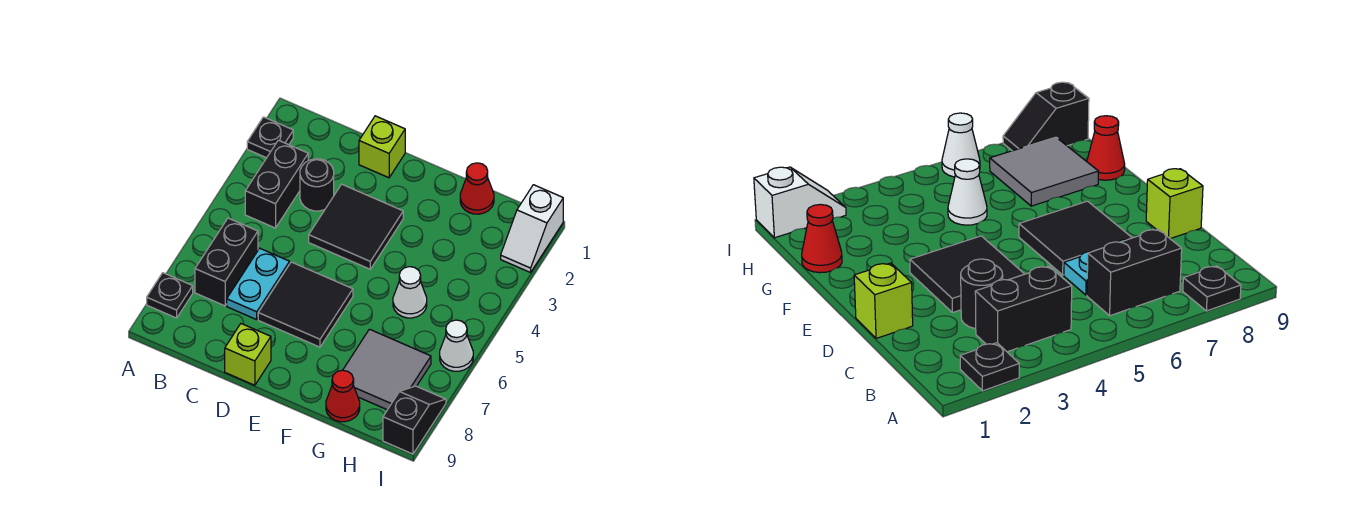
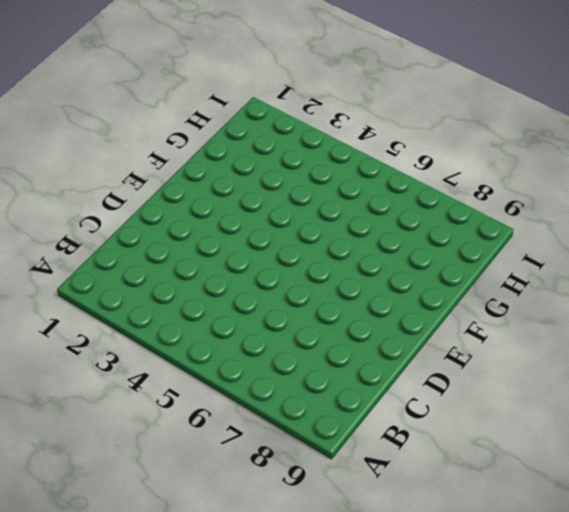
none -> black 1x1 plate [247,117,293,158]
none -> black 1x1 plate [147,273,193,318]
none -> black 1x2 brick [245,140,308,228]

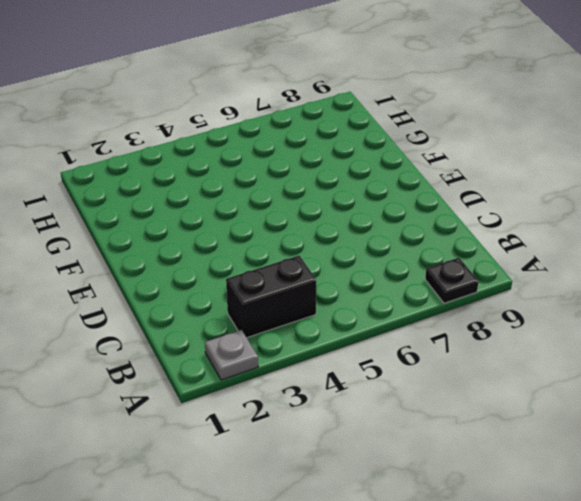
grey 1x1 plate [205,330,258,380] -> black 1x1 plate [247,117,293,158]
none -> black 1x2 brick [195,218,258,306]
none -> black 1x1 round brick [300,159,334,211]
none -> cyan 1x2 plate [227,248,290,320]

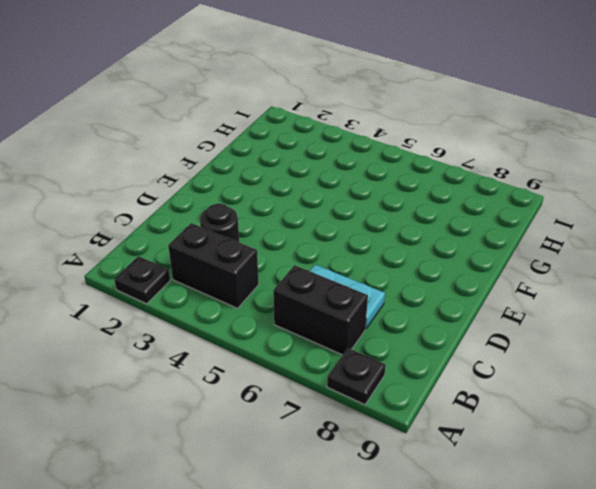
none -> lime 1x1 brick [359,116,405,178]
none -> black 2x2 tile [309,184,403,269]
none -> black 2x2 tile [258,262,353,347]

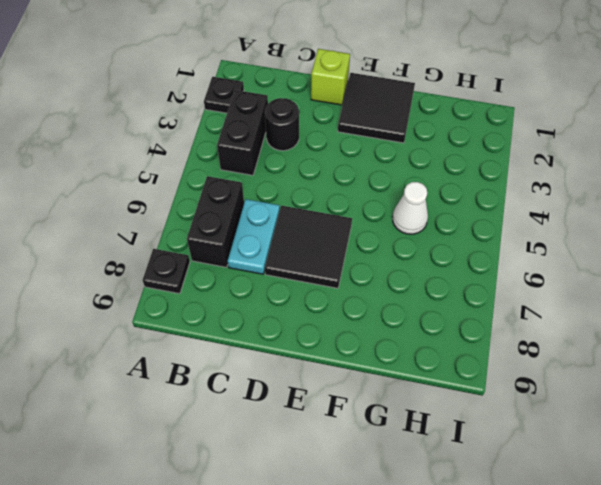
black 2x2 tile [338,73,415,143] -> black 2x2 tile moved to [309,184,403,269]
none -> lime 1x1 brick [225,324,271,385]
none -> red 1x1 cone [460,163,494,214]
none -> grey 2x2 tile [343,329,431,410]

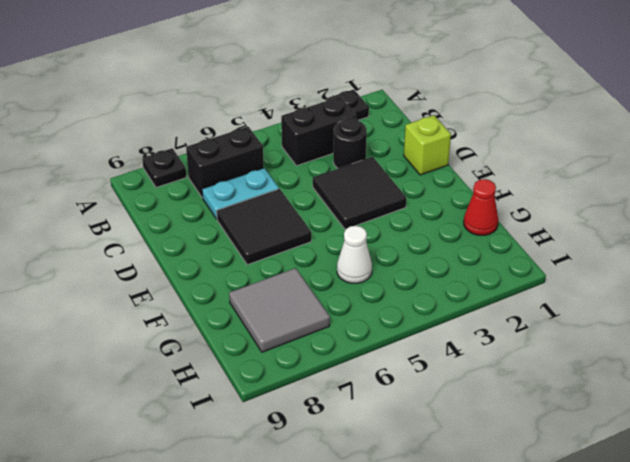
none -> lime 1x1 brick [225,324,271,385]
none -> red 1x1 cone [326,370,360,422]
none -> white 1x2 slope [501,185,563,272]

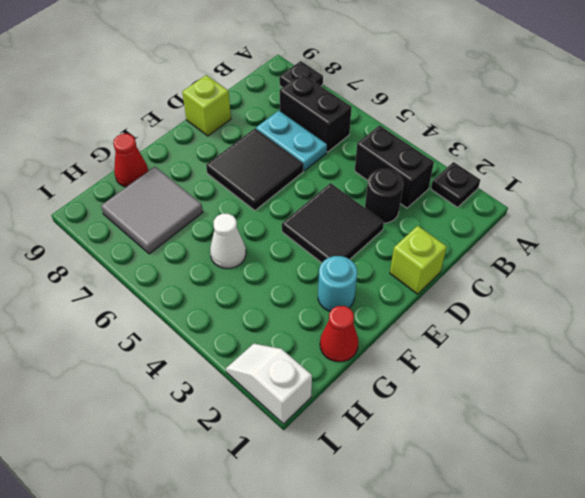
cyan 1x1 round brick [318,256,357,311] -> none
none -> white 1x1 cone [440,320,473,371]
none -> black 1x2 slope [383,386,446,454]

